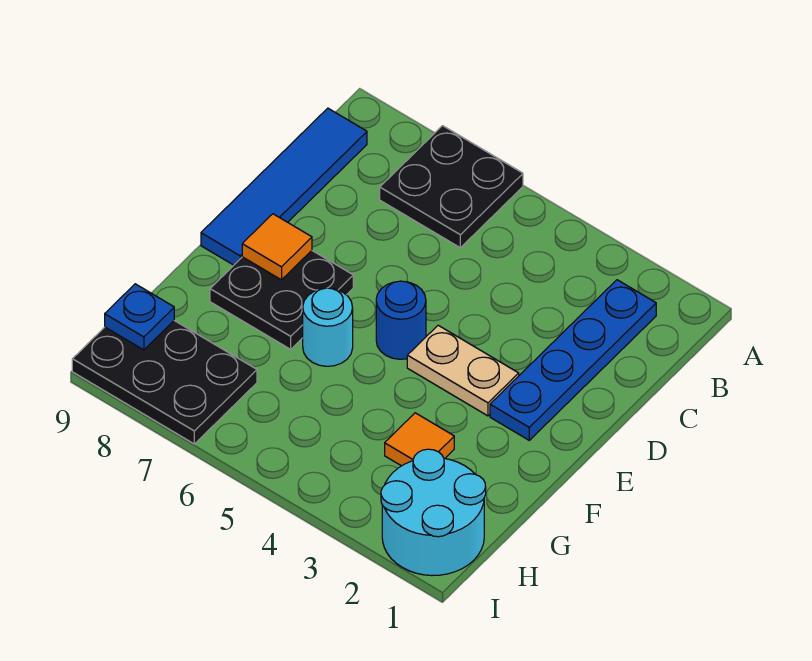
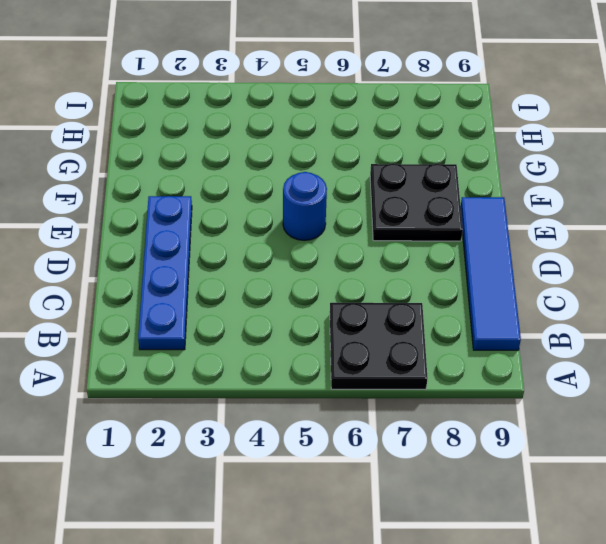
none -> tan 1x2 plate [407,325,519,416]
none -> cyan 1x1 round brick [303,288,353,366]
none -> orange 1x1 tile [385,413,454,466]

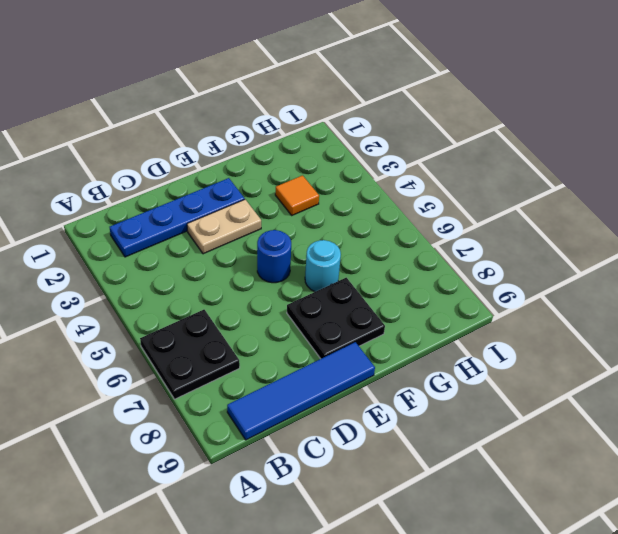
tan 1x2 plate [187,200,261,254] -> tan 1x2 plate turned to [407,325,519,416]
none -> cyan 2x2 round brick [381,449,486,576]
none -> black 2x3 plate [72,321,257,444]
none -> orange 1x1 tile [242,214,312,280]

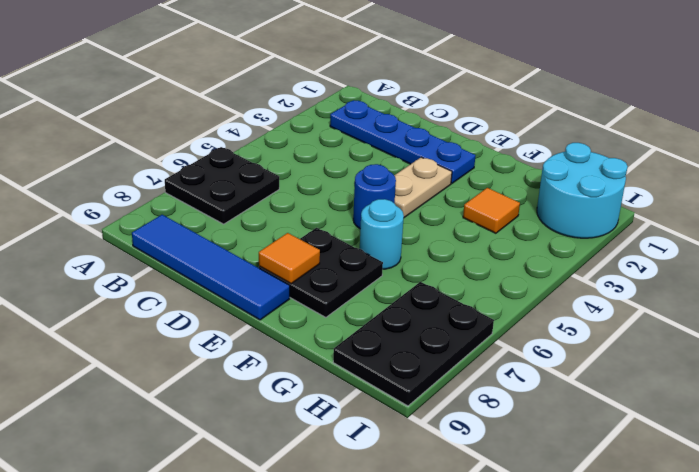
none -> blue 1x1 plate [105,284,174,350]

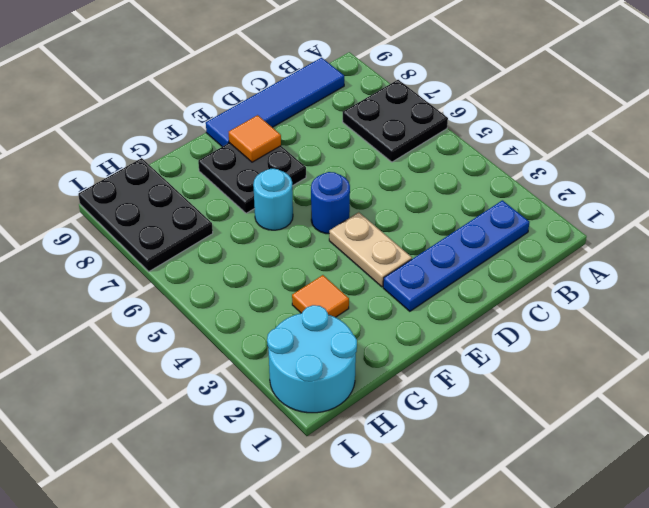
none -> blue 1x1 plate [105,284,174,350]

